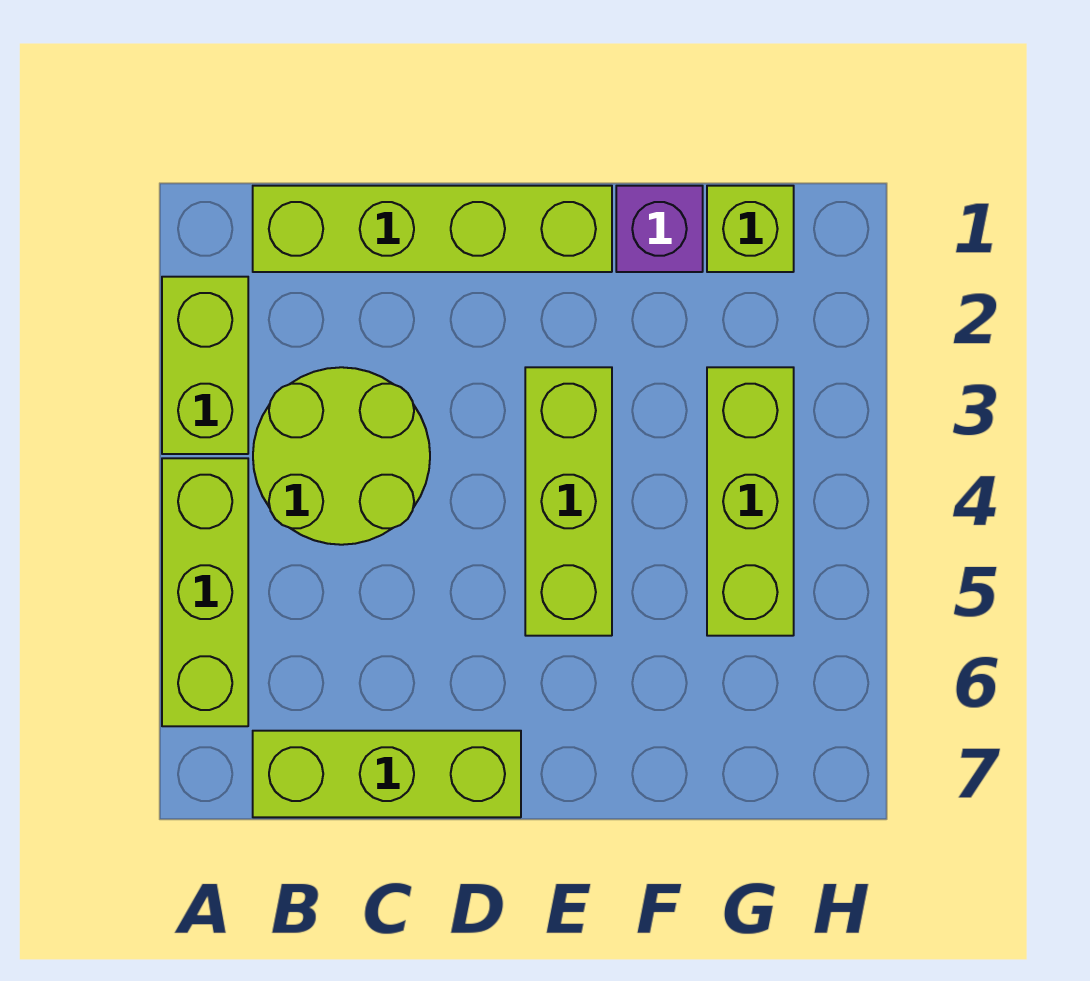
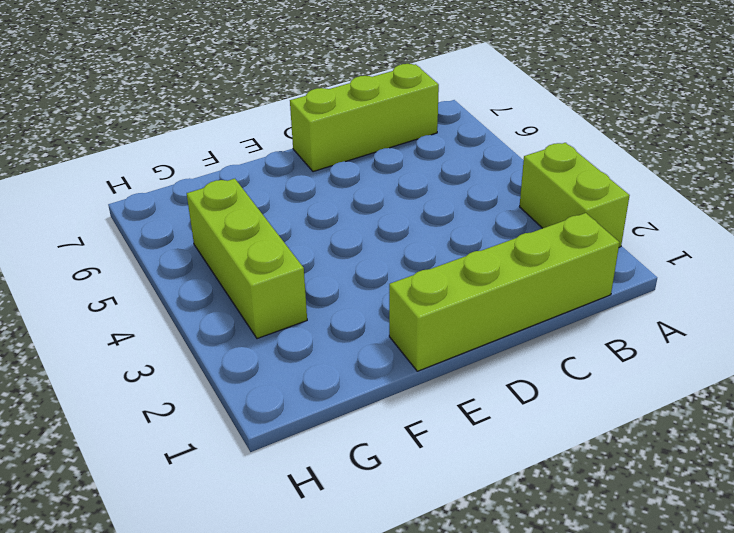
none -> lime 1x3 brick [162,458,248,726]
none -> lime 2x2 round brick [253,367,430,545]

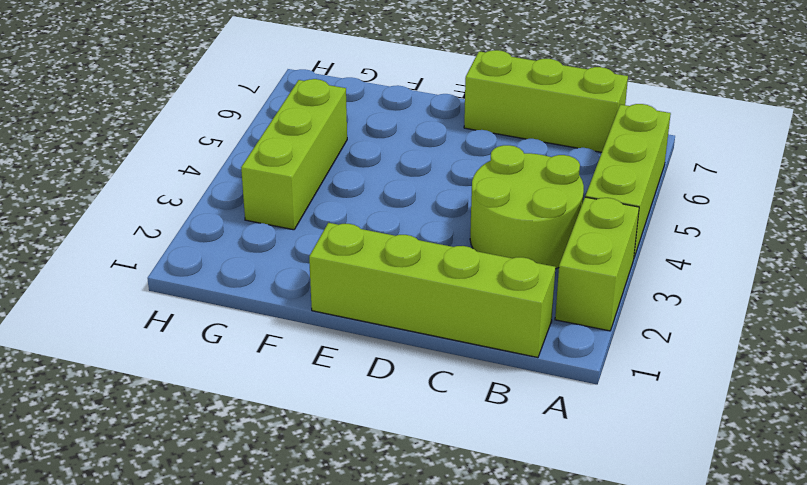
none -> lime 1x3 brick [525,367,612,636]
none -> purple 1x1 brick [616,186,703,272]

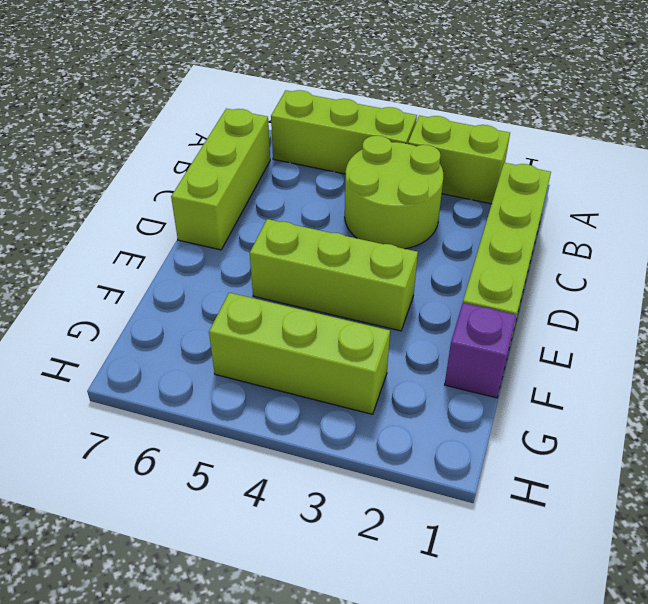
none -> lime 1x1 brick [707,186,794,272]

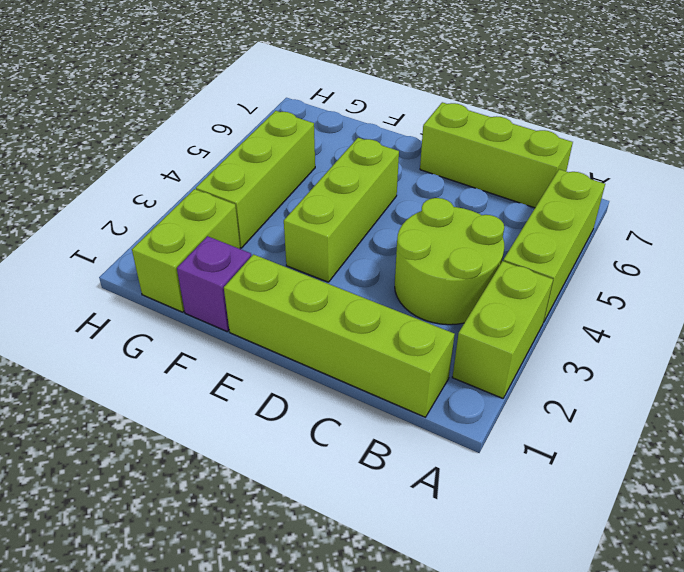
lime 1x2 brick [132,189,240,312] -> lime 1x1 brick [707,186,794,272]

